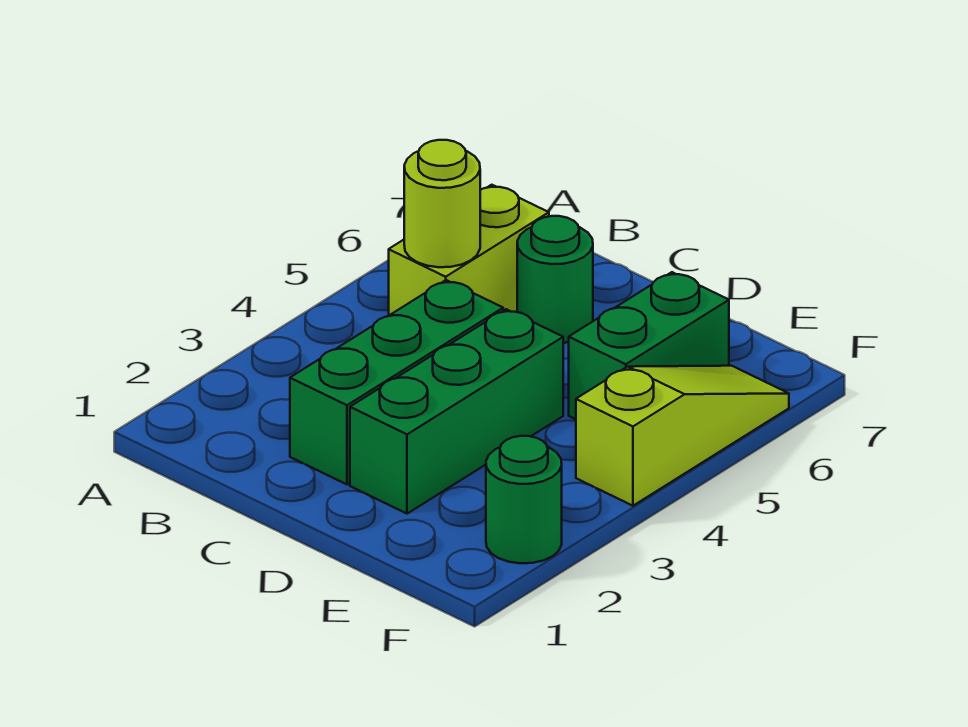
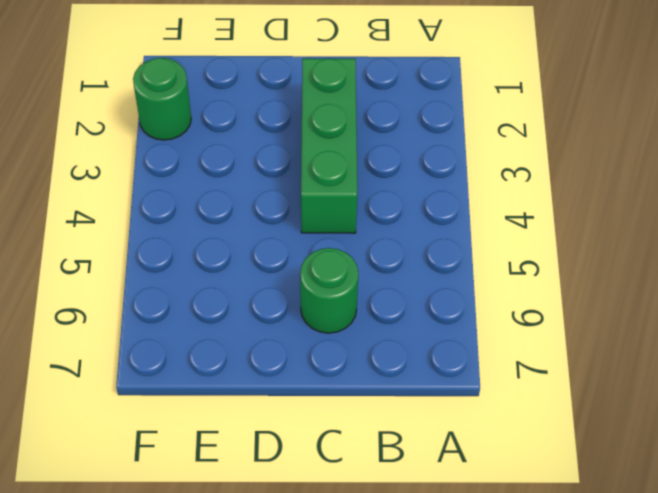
none -> lime 1x2 brick [389,185,549,315]
none -> green 1x3 brick [350,309,563,514]

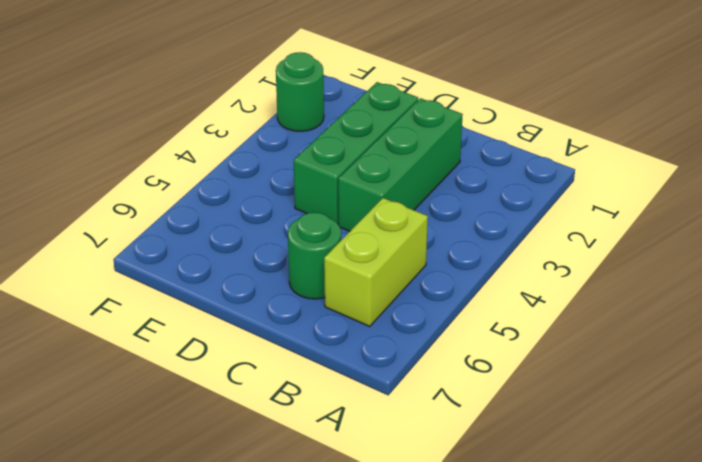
none -> green 1x2 brick [569,272,729,419]
none -> lime 1x3 slope [576,366,789,506]

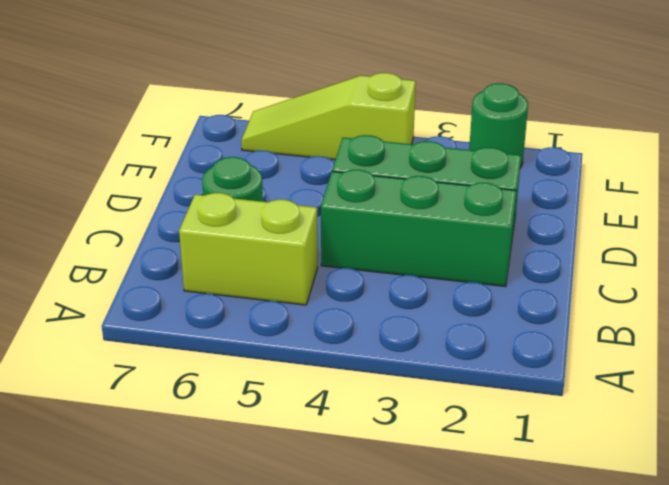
none -> green 1x2 brick [569,272,729,419]
none -> lime 1x1 round brick [404,140,480,267]

